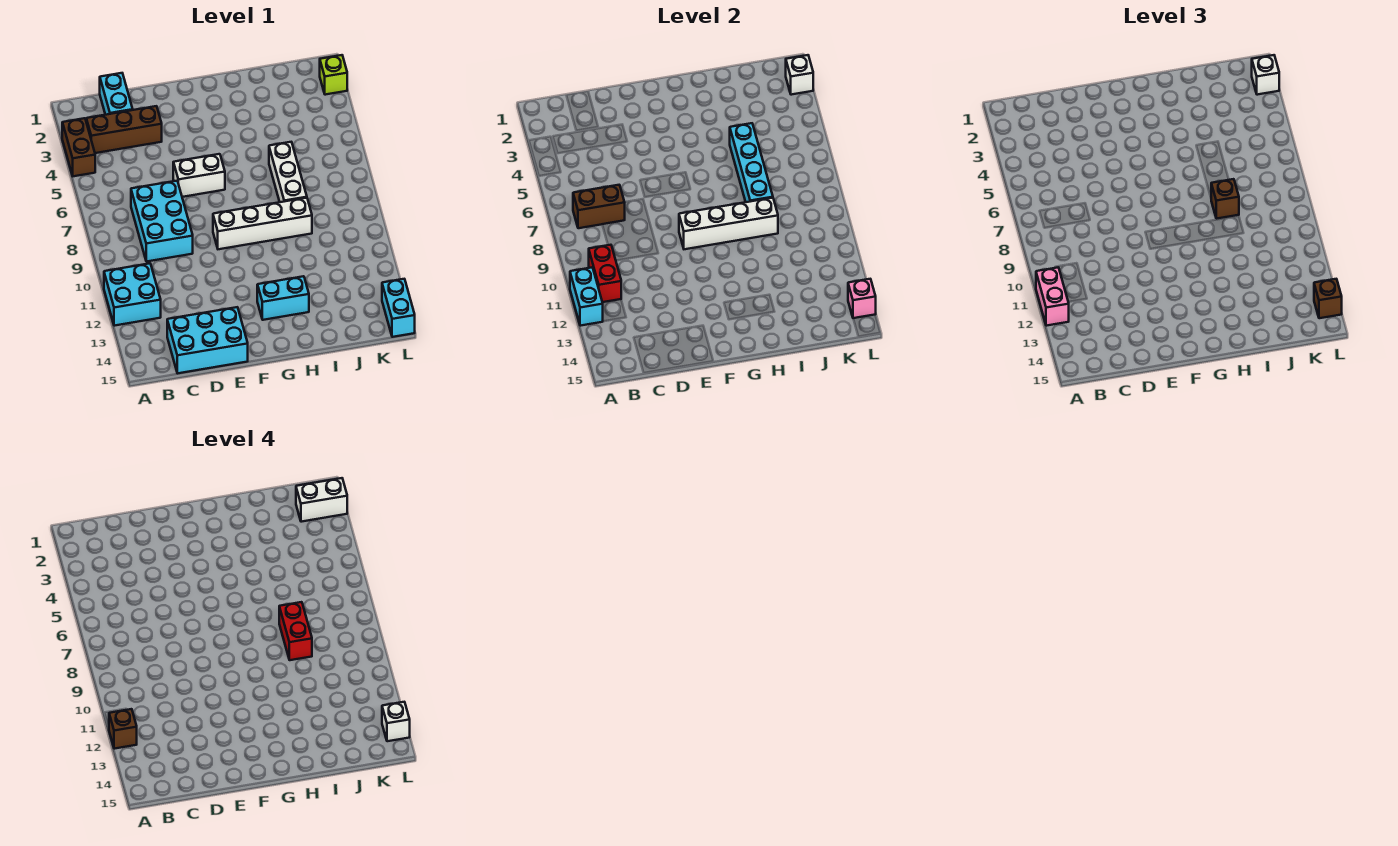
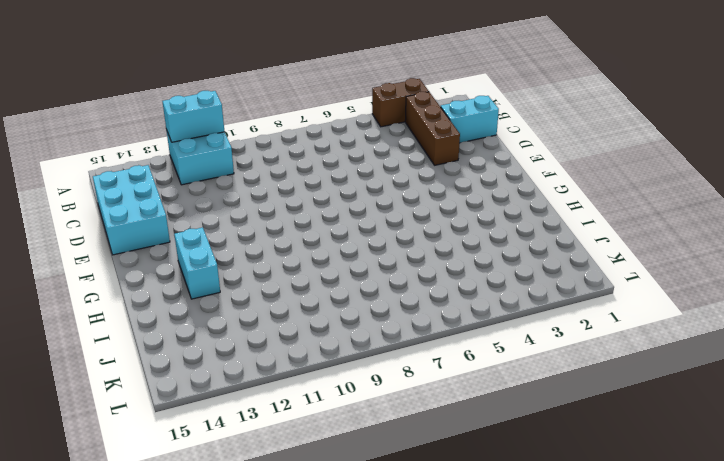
none -> cyan 2x3 brick [131,181,193,262]
none -> white 1x2 brick [173,154,225,197]
none -> white 1x4 brick [213,198,312,249]

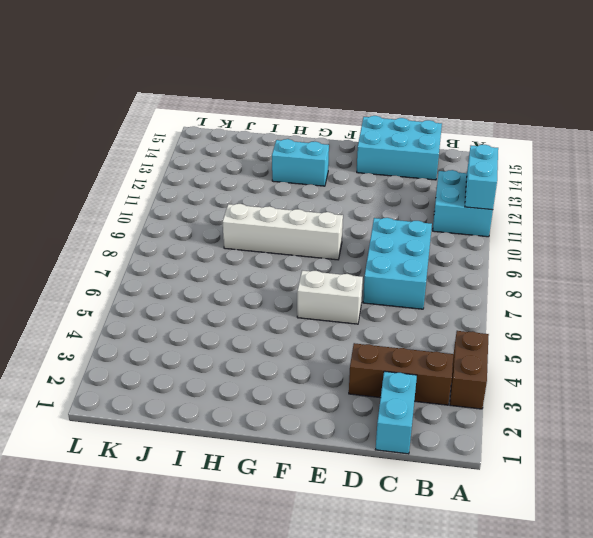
none -> white 1x3 brick [269,142,307,202]
none -> lime 1x1 brick [320,55,347,95]
none -> cyan 1x2 brick [382,279,415,337]

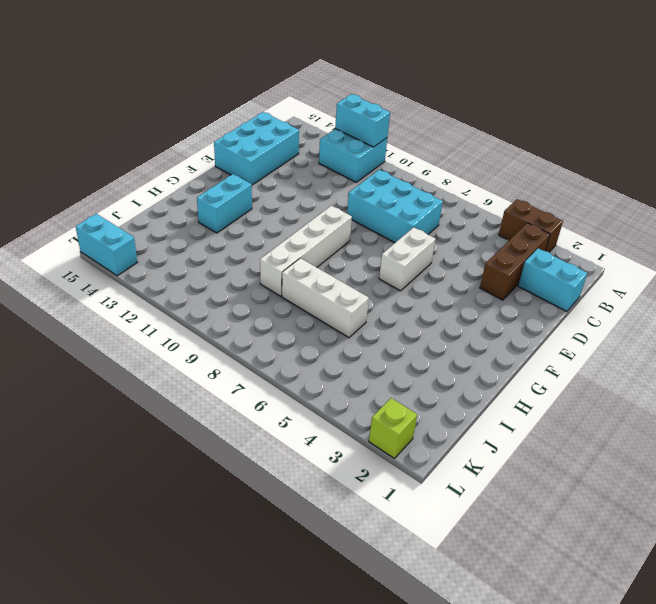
none -> brown 1x2 brick [573,185,625,228]
none -> red 1x2 brick [589,245,621,302]
none -> white 1x4 brick [679,198,778,249]

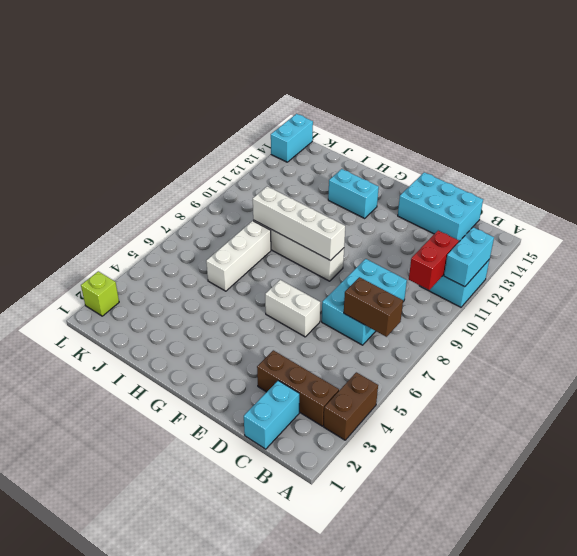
none -> cyan 1x4 brick [730,123,773,202]
none -> white 1x1 brick [786,55,813,95]
none -> pink 1x1 brick [848,279,876,318]

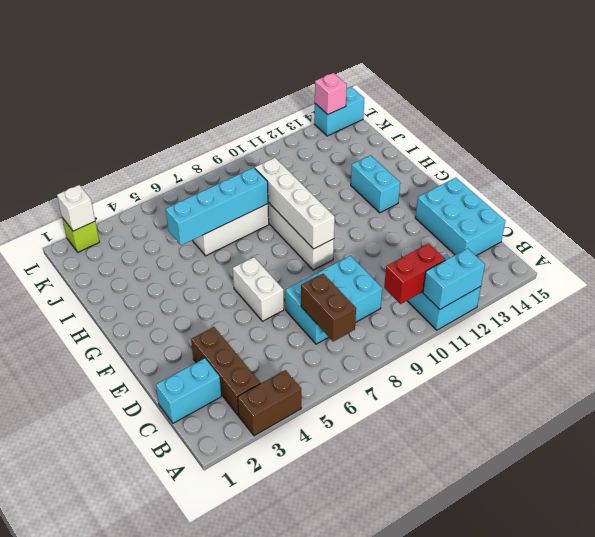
none -> pink 1x2 brick [1036,268,1069,326]
none -> brown 1x1 brick [1211,179,1239,219]
none -> white 1x1 brick [1252,55,1279,95]

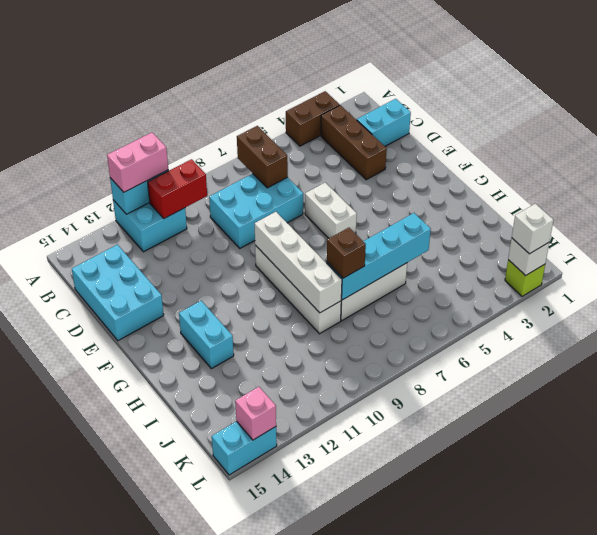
none -> brown 1x1 brick [1314,279,1342,318]
none -> brown 1x1 brick [109,709,137,749]
none -> red 1x2 brick [279,602,312,660]

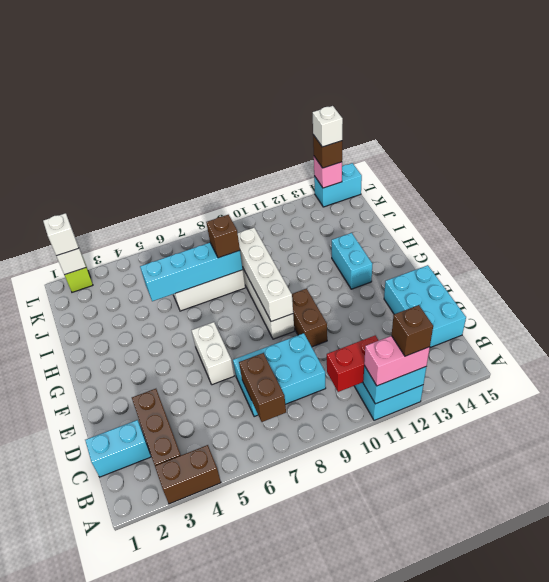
brown 1x2 brick [292,289,327,347] -> none
none -> red 1x2 brick [279,602,312,660]
none -> white 1x2 brick [296,478,347,522]

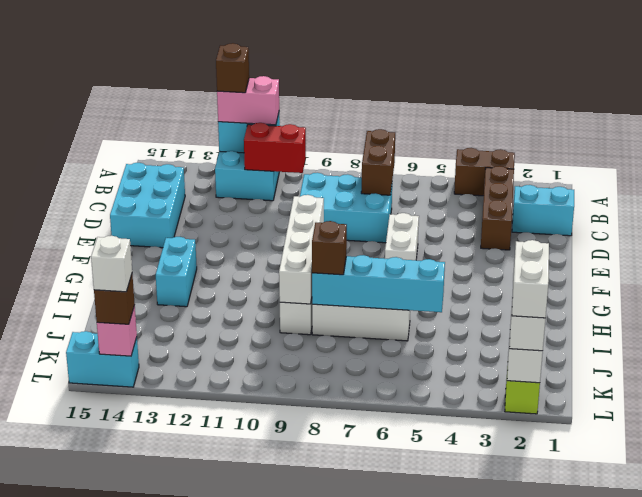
none -> red 1x2 brick [279,602,312,660]

